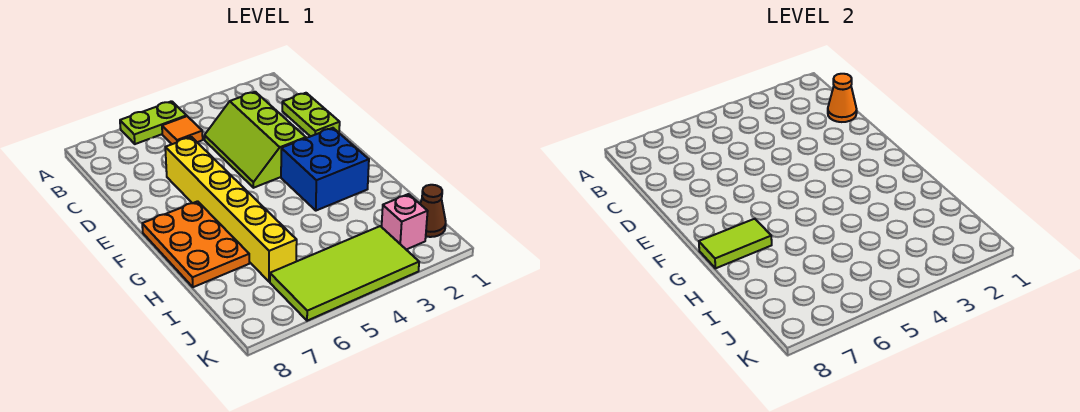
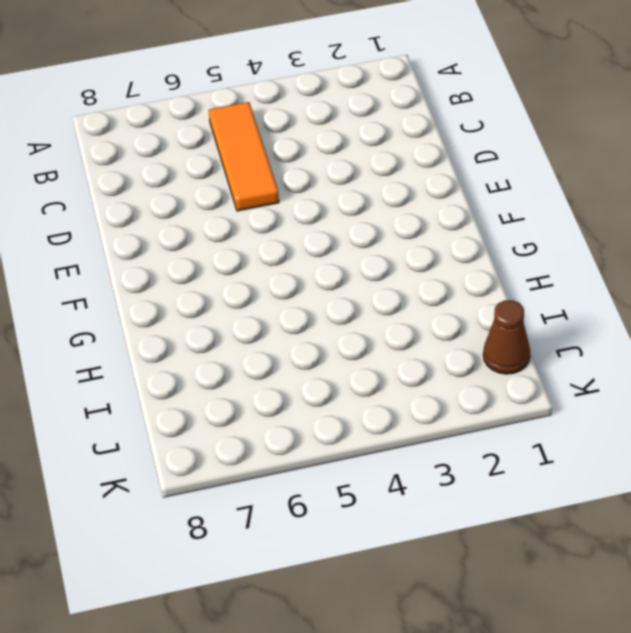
orange 1x3 tile [209,102,279,211] -> orange 1x1 tile [162,116,203,144]
none -> lime 1x2 plate [120,101,187,144]
none -> lime 1x2 plate [282,93,340,137]
none -> lime 2x3 slope [205,92,306,188]

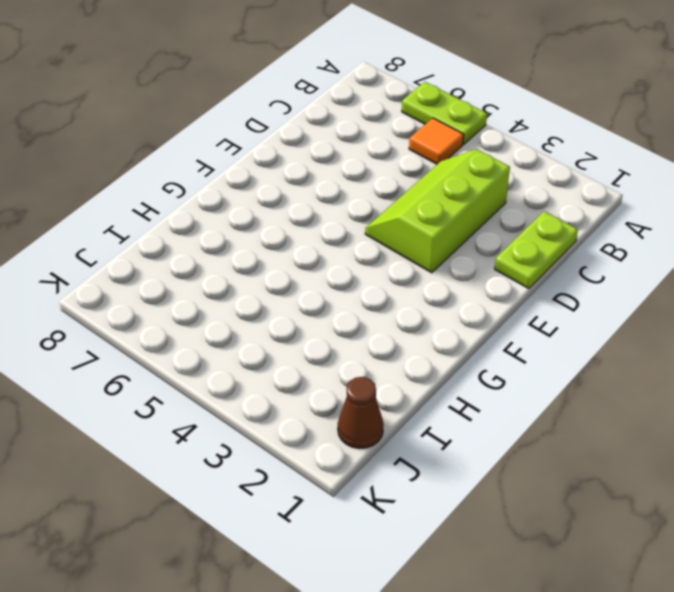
none -> yellow 1x6 brick [165,137,297,282]
none -> blue 2x2 brick [281,128,369,211]
none -> orange 2x3 plate [142,201,249,287]

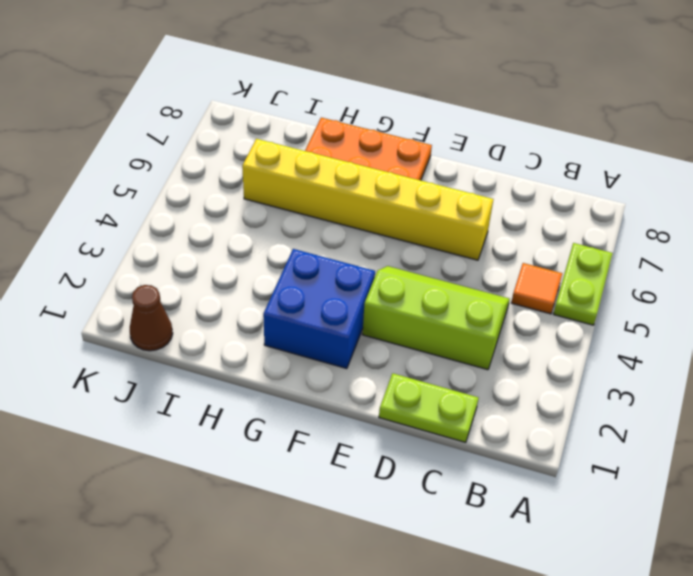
none -> pink 1x1 brick [382,194,428,250]
none -> lime 2x4 tile [270,226,419,321]
none -> orange 1x1 cone [828,74,857,122]

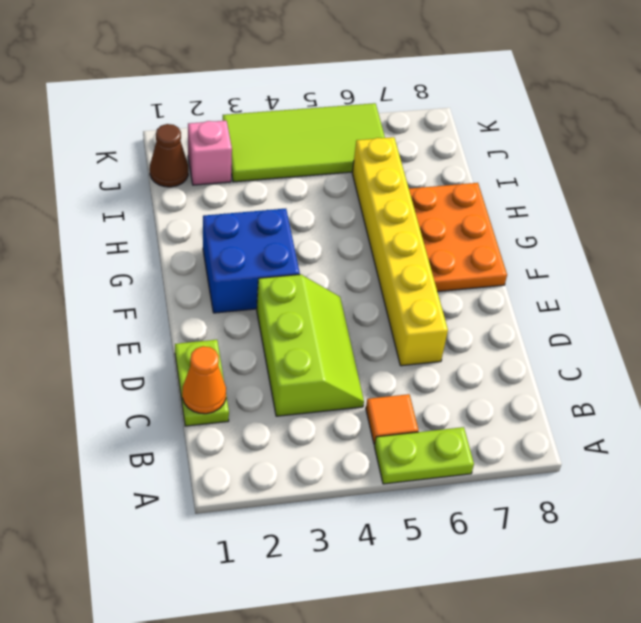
none -> lime 1x2 tile [699,219,772,268]

